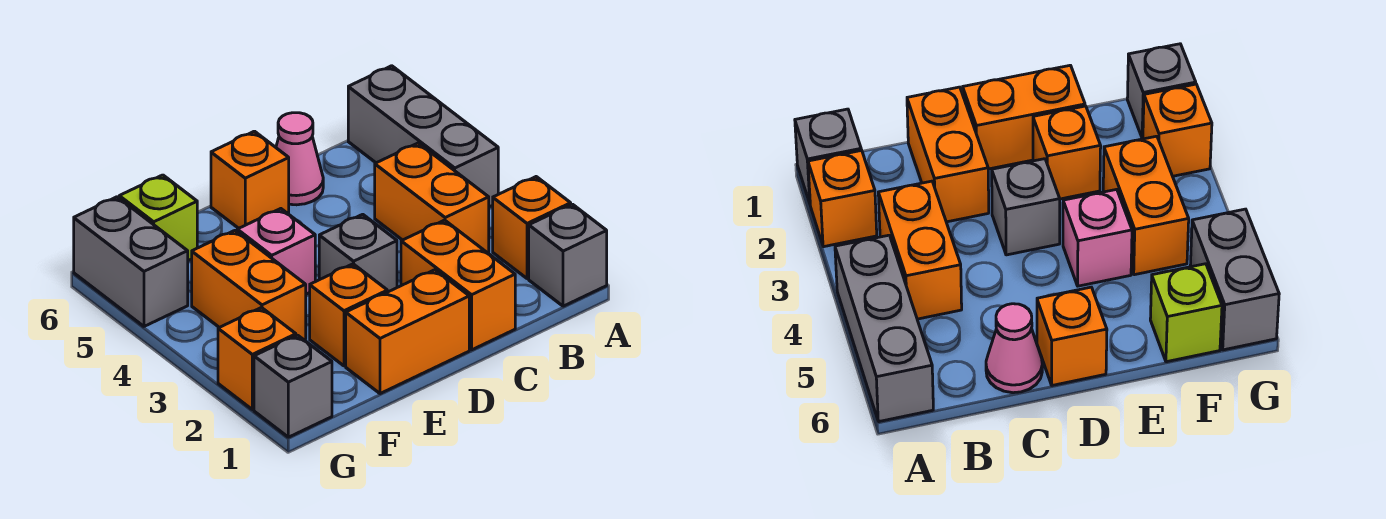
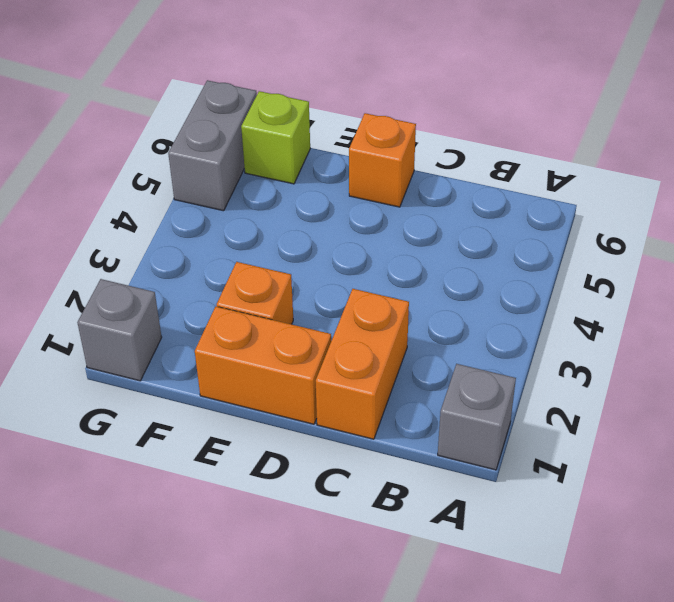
none -> orange 1x1 brick [493,177,571,279]
none -> grey 1x3 brick [348,66,498,207]
none -> orange 1x2 brick [375,143,489,253]

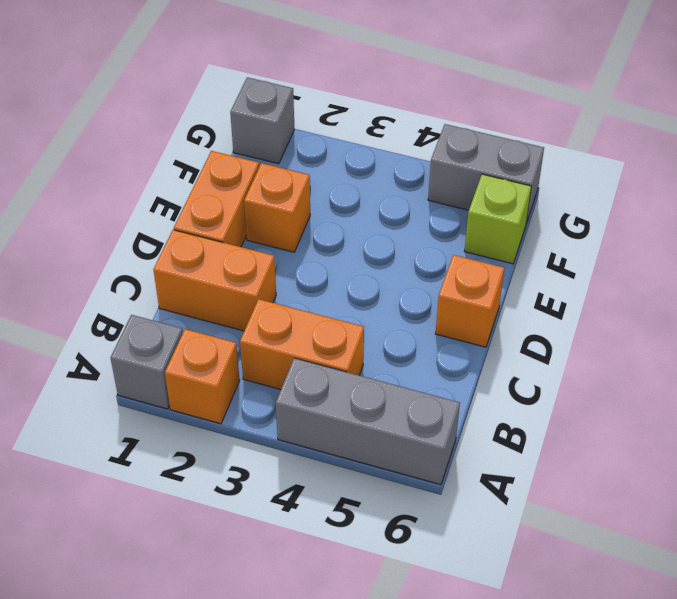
none -> pink 1x1 cone [276,113,323,205]
none -> grey 1x1 brick [319,214,397,292]
none -> pink 1x1 brick [237,209,315,294]

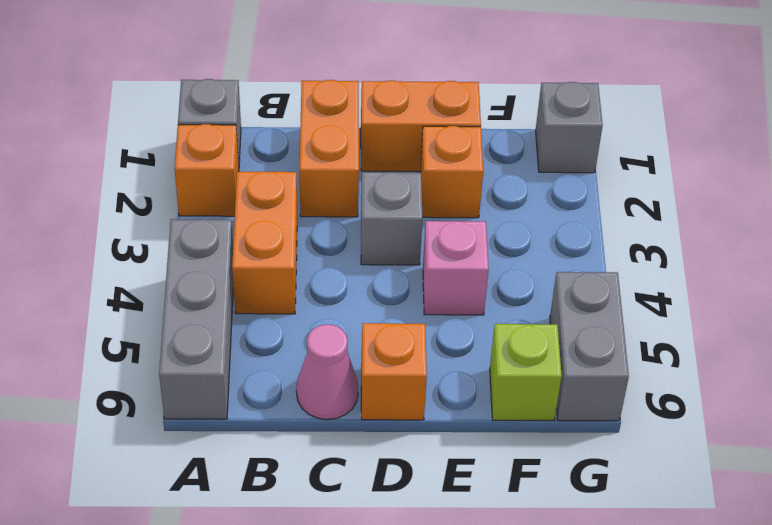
none -> orange 1x2 brick [192,231,306,340]
none -> orange 1x1 brick [218,308,296,410]

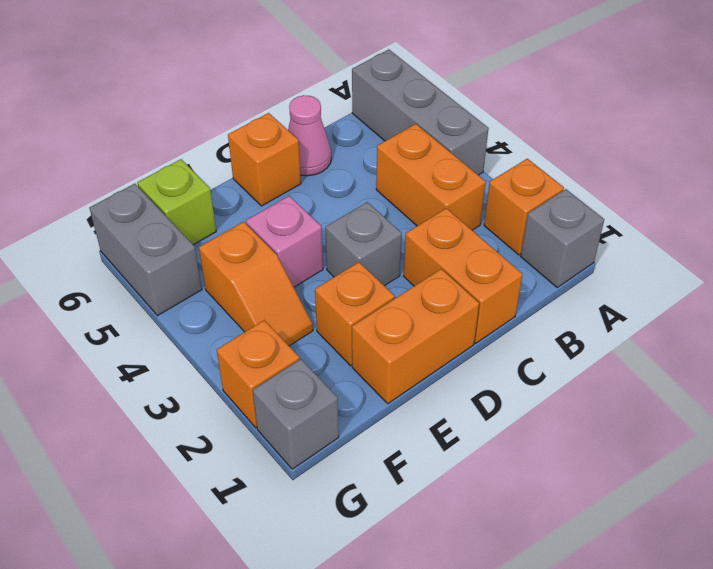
orange 1x2 slope [199,222,313,346] -> orange 1x2 brick [192,231,306,340]

